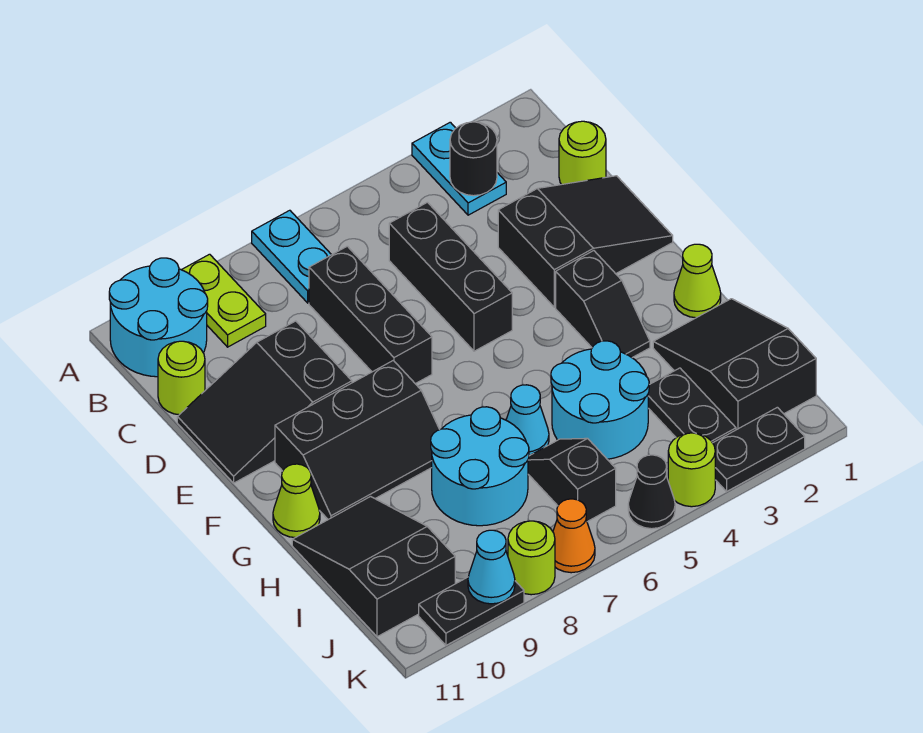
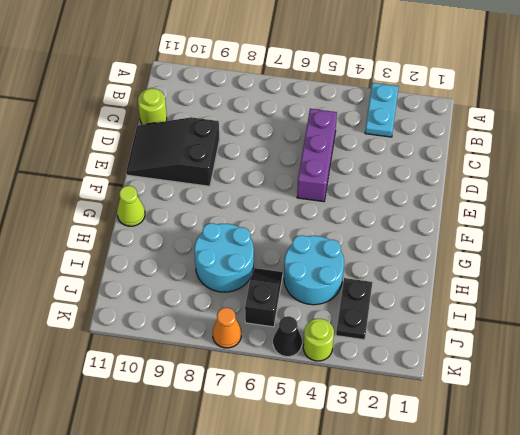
purple 1x3 brick [297,109,337,202] -> black 1x3 brick [389,202,512,351]
none -> cyan 1x2 plate [252,210,331,303]
none -> lime 1x2 plate [182,254,266,347]
none -> cyan 2x2 round brick [109,258,208,377]

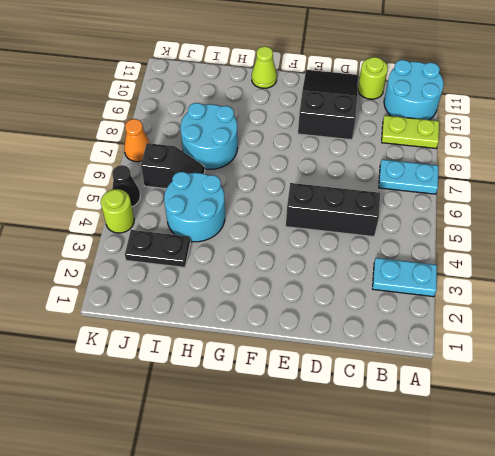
none -> lime 1x1 round brick [559,121,606,184]
none -> black 1x3 brick [309,246,432,384]
none -> black 2x3 slope [498,176,673,307]

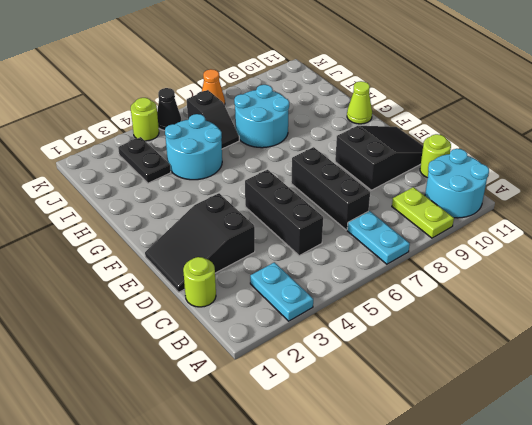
none -> black 1x2 slope [556,251,650,358]
none -> black 2x3 slope [275,360,439,519]
none -> lime 1x1 cone [674,244,721,318]

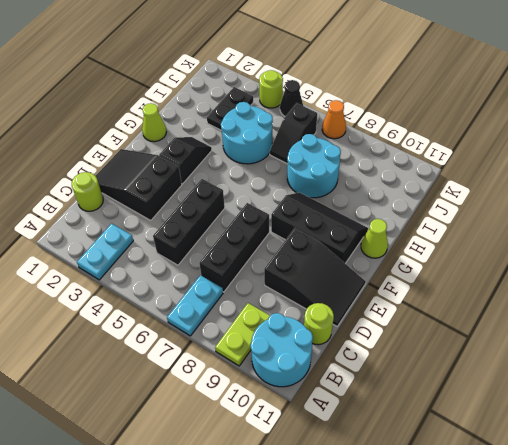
none -> black 2x3 slope [653,299,816,430]
none -> cyan 1x1 cone [506,385,549,456]
none -> black 2x3 slope [292,497,455,637]

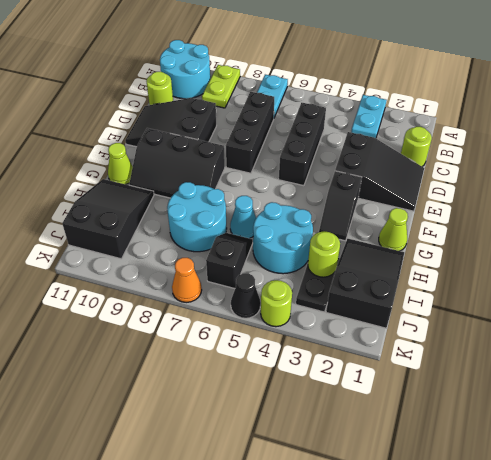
lime 1x1 round brick [308,231,340,277] -> lime 1x1 round brick moved to [508,521,555,595]
none -> black 1x2 plate [713,407,805,491]
none -> black 1x2 plate [419,577,524,645]
none -> black 1x1 round brick [450,122,497,196]

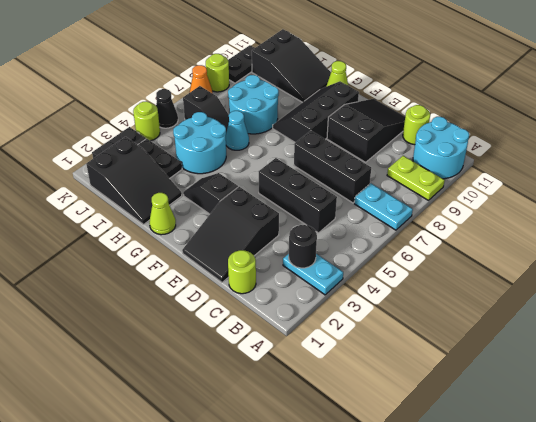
none -> cyan 1x1 cone [468,530,515,604]

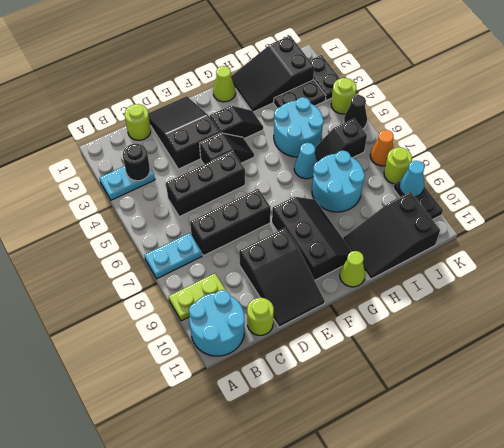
black 1x2 slope [200,133,254,164] -> none

